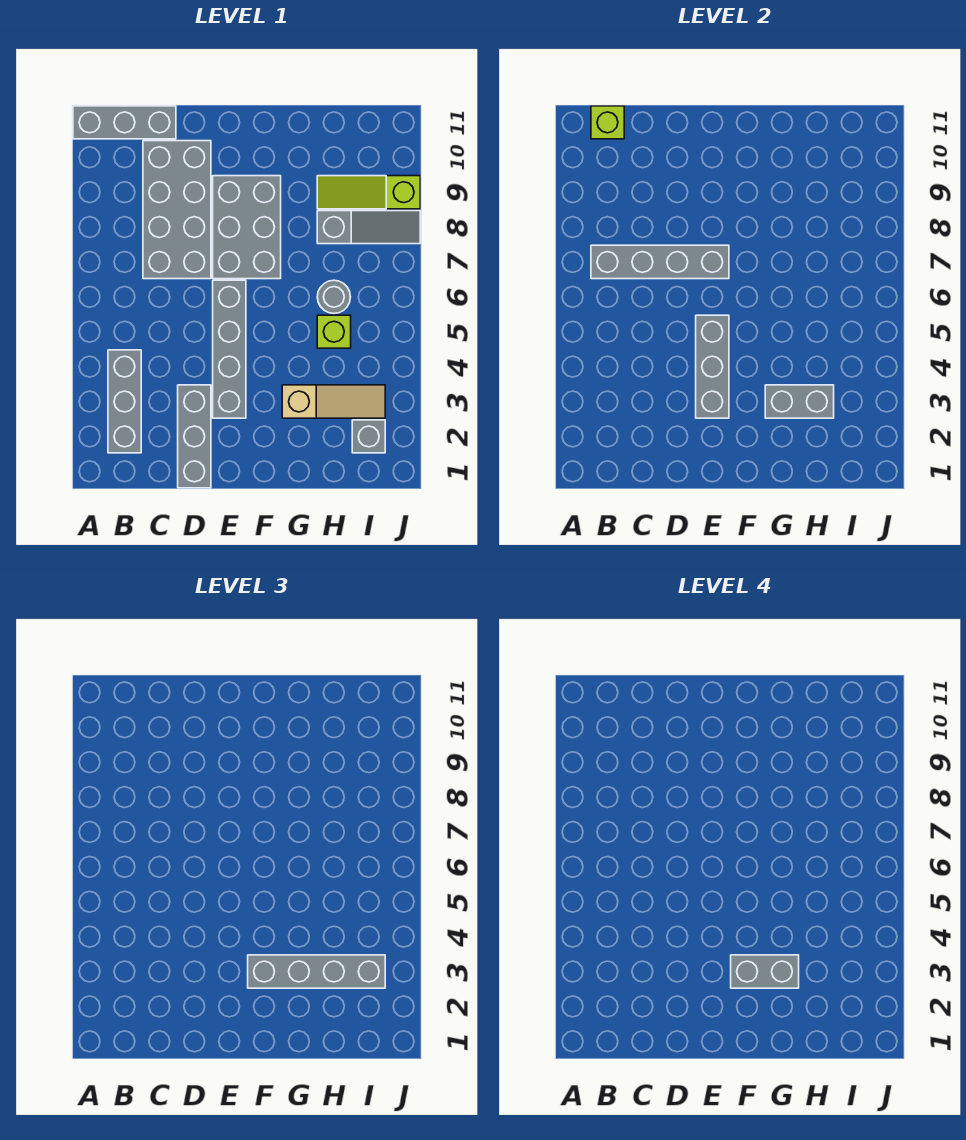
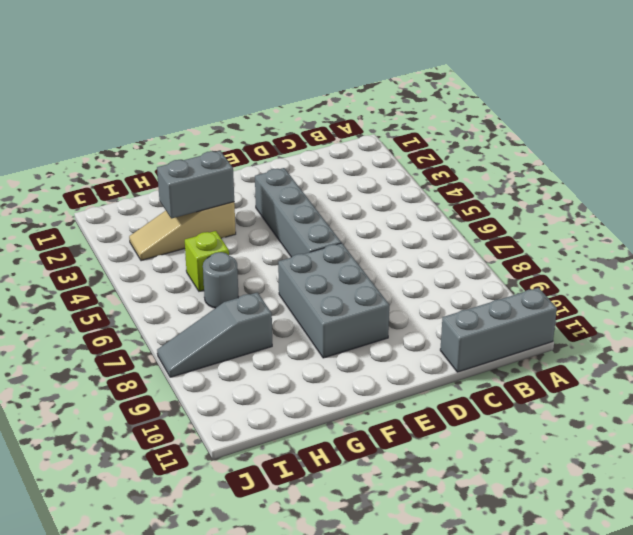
none -> grey 1x3 brick [108,350,141,453]
none -> grey 2x4 brick [143,141,211,279]
none -> grey 1x3 brick [178,385,211,488]

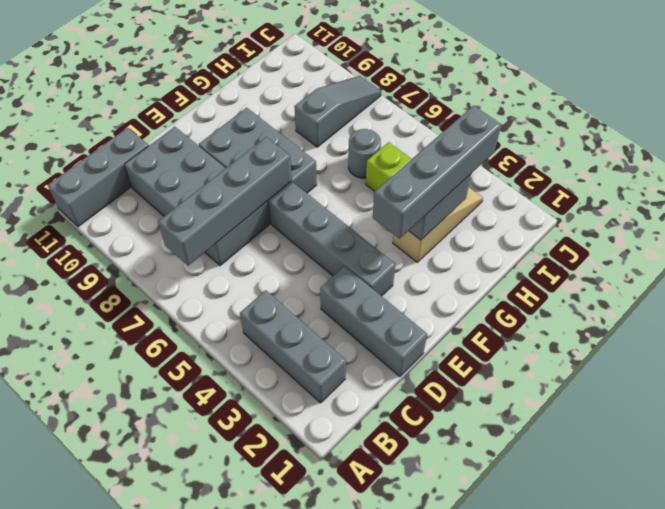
none -> lime 1x3 slope [317,176,420,209]
none -> grey 1x1 brick [352,420,385,453]
none -> lime 1x1 brick [591,106,624,139]

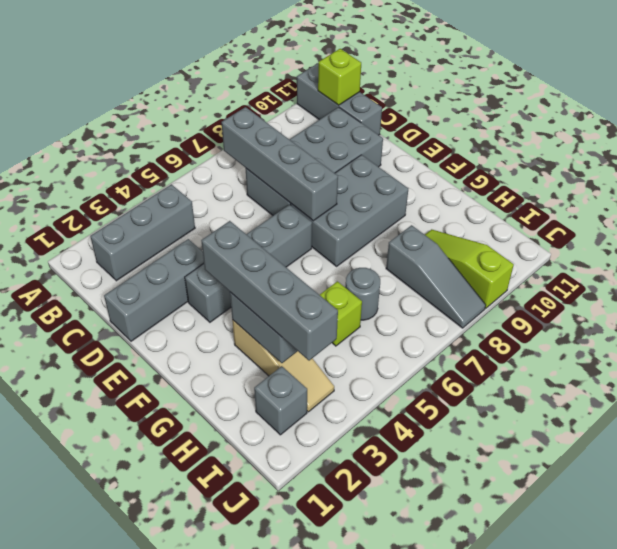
none -> grey 1x3 brick [696,315,729,418]
none -> grey 1x2 brick [731,955,799,988]

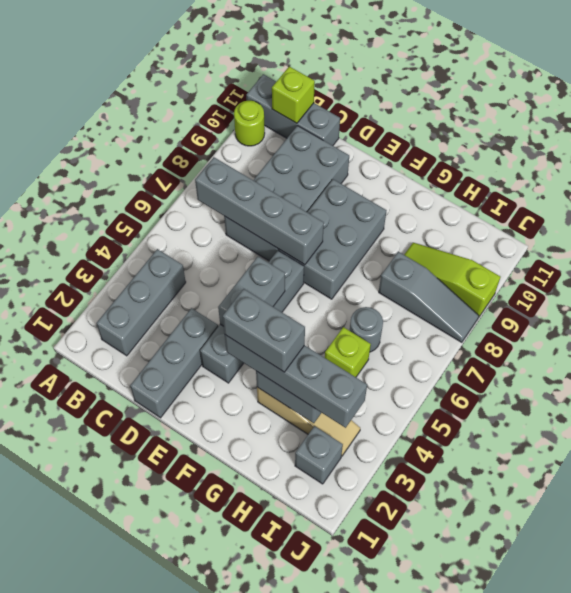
lime 1x1 round brick [234,101,265,146] -> none
grey 1x2 brick [218,257,285,326] -> grey 1x3 brick [696,315,729,418]

